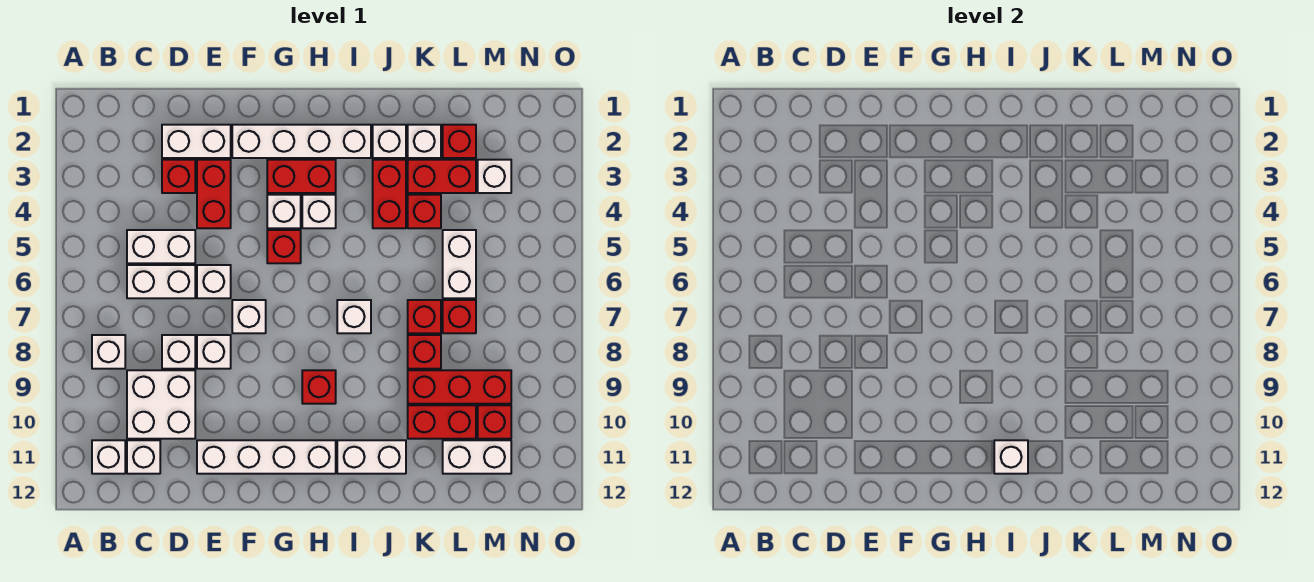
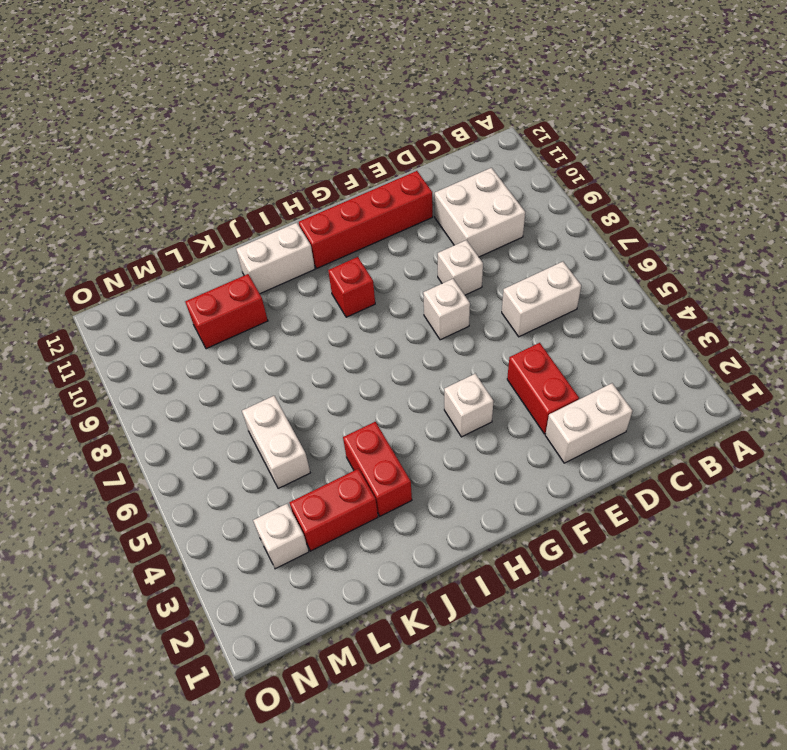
red 1x4 brick [299,171,433,268] -> white 1x4 brick [197,440,336,474]
none -> white 1x1 brick [92,335,125,369]
none -> white 1x1 brick [92,440,125,474]
none -> white 1x2 brick [127,230,195,263]
none -> white 1x1 brick [127,440,160,474]

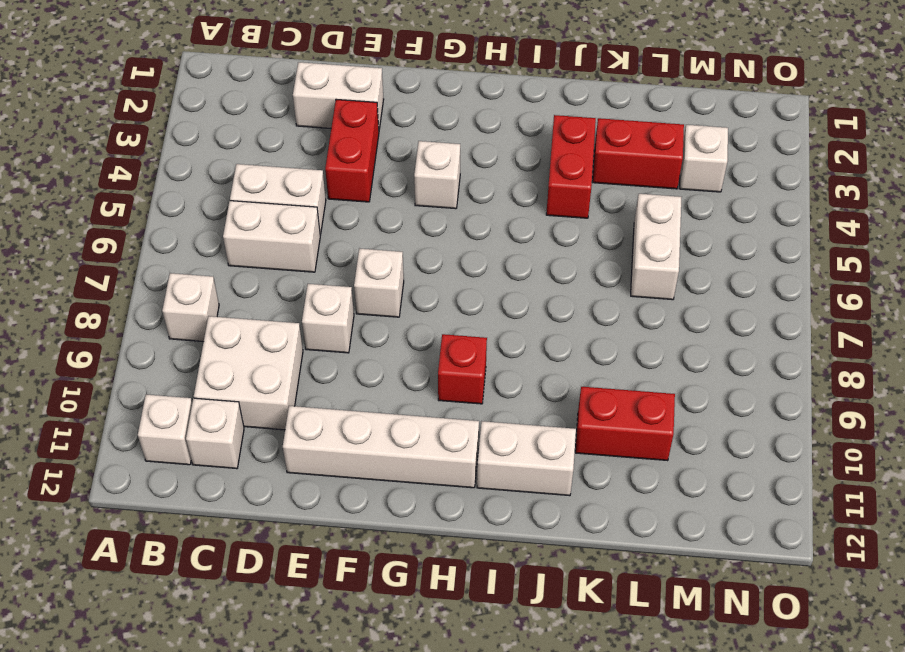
none -> red 1x1 brick [162,160,195,193]
none -> white 1x1 brick [162,335,195,369]
none -> white 1x1 brick [197,265,231,298]
none -> white 1x4 brick [232,125,371,158]

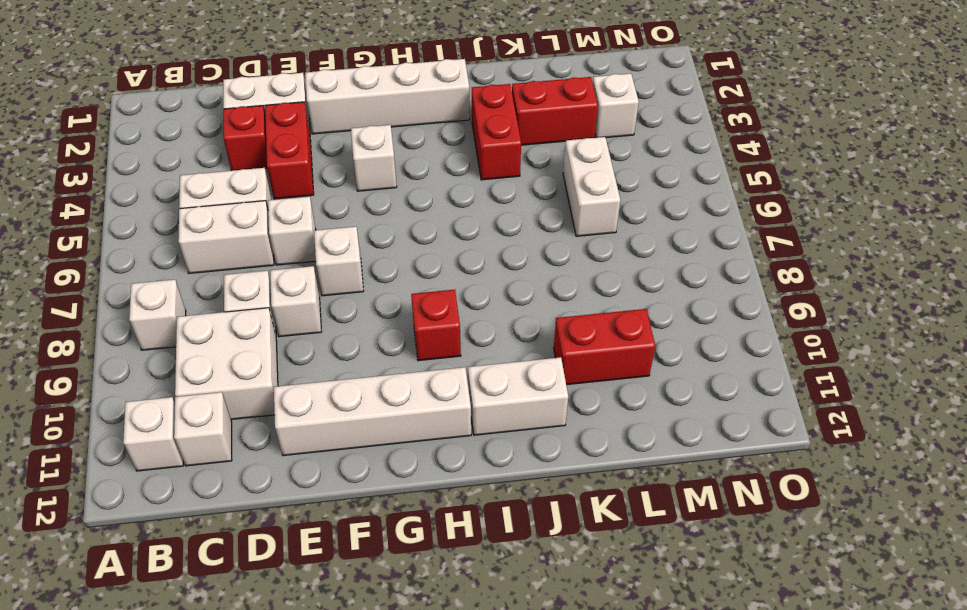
none -> red 1x2 brick [267,160,336,193]
none -> red 1x1 brick [267,230,301,263]
none -> white 1x1 brick [302,195,336,228]
none -> white 1x1 brick [337,300,371,333]

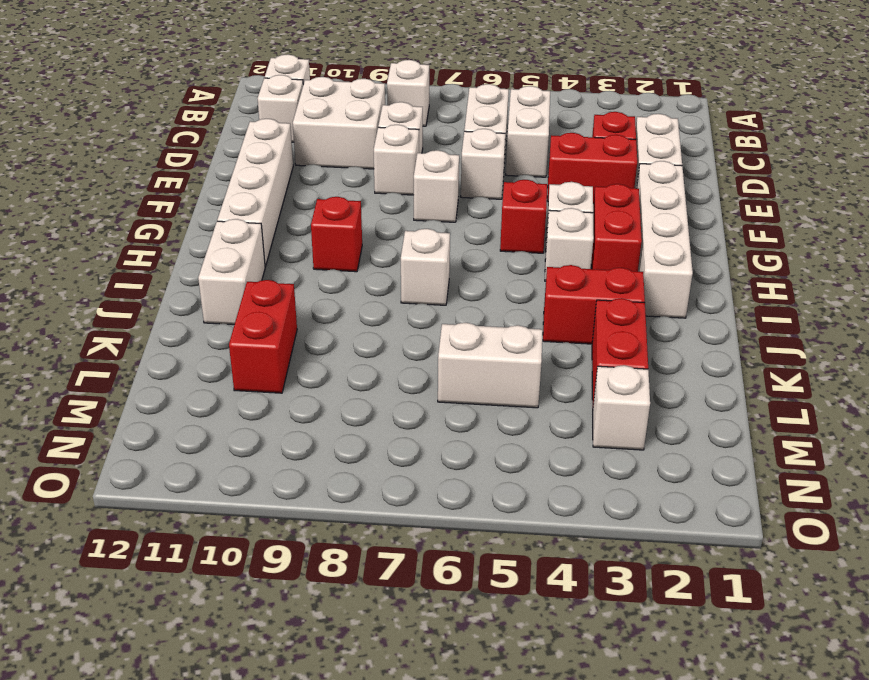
none -> white 1x1 brick [373,125,406,158]
none -> white 1x1 brick [408,125,441,158]
none -> red 1x1 brick [408,195,441,228]
none -> red 1x1 brick [408,300,441,333]

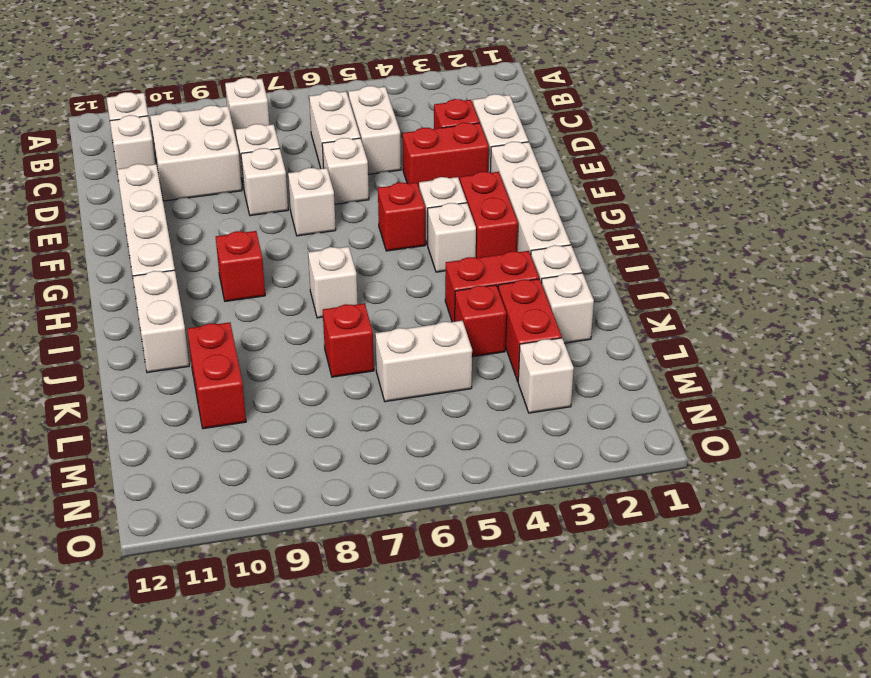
none -> red 1x1 brick [408,335,441,369]
none -> red 1x3 brick [408,370,511,404]
none -> red 1x1 brick [443,125,476,158]
none -> red 1x1 brick [443,300,476,333]

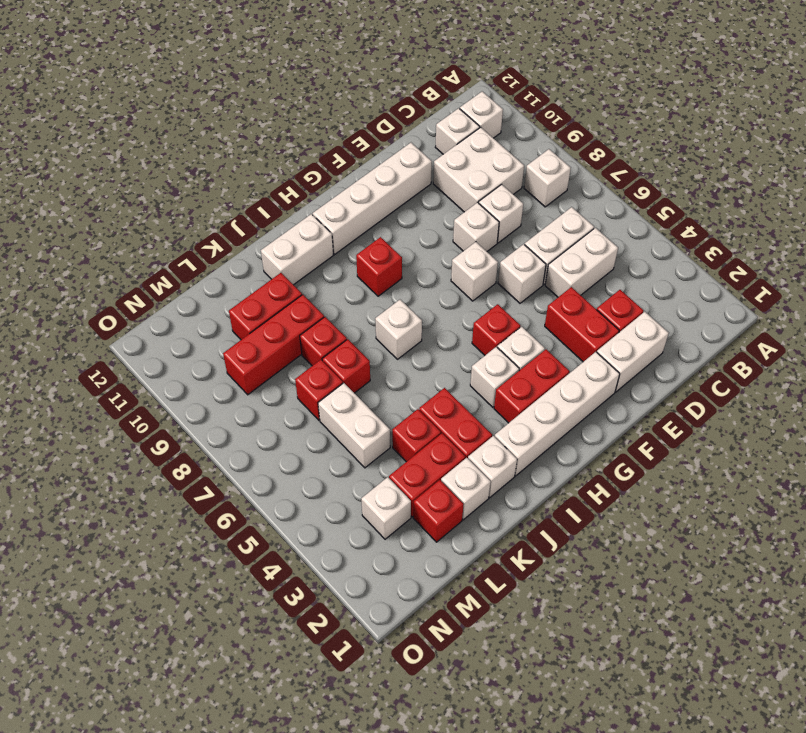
none -> white 1x2 brick [443,440,511,474]
none -> red 1x1 brick [478,405,511,439]
none -> white 1x1 brick [994,440,1028,474]

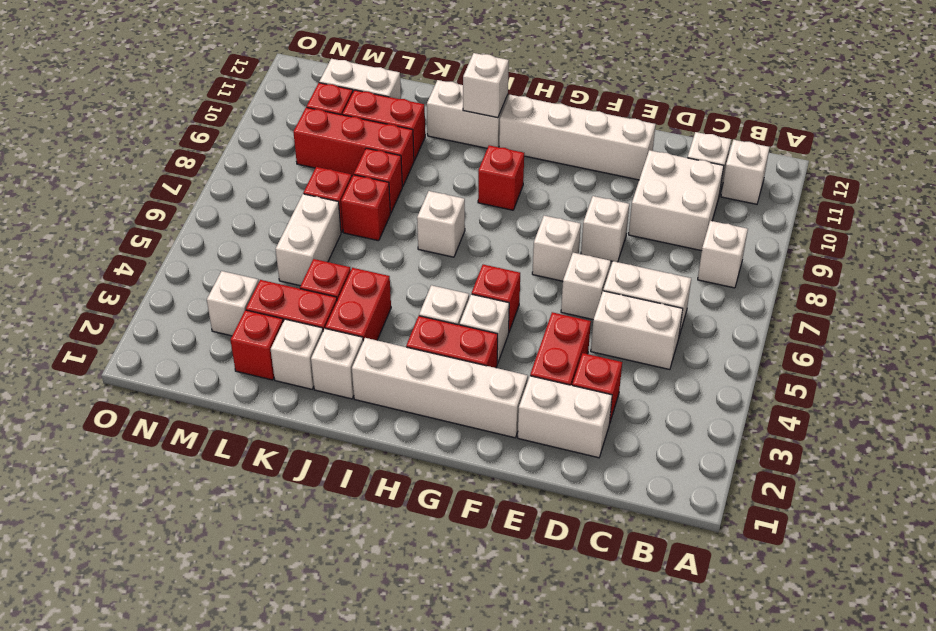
none -> white 1x1 brick [162,335,195,369]

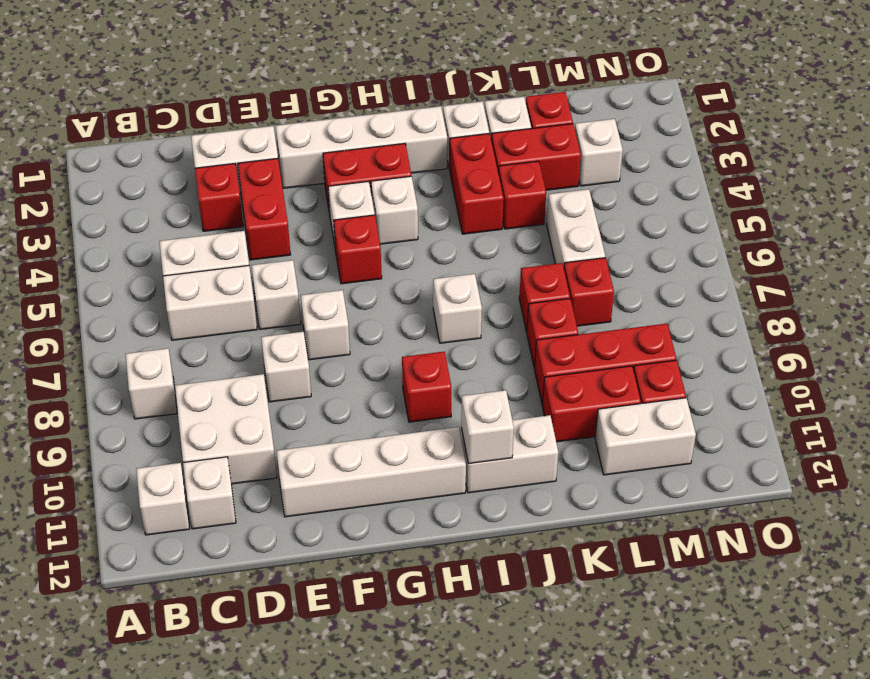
none -> white 1x1 brick [162,335,195,369]

